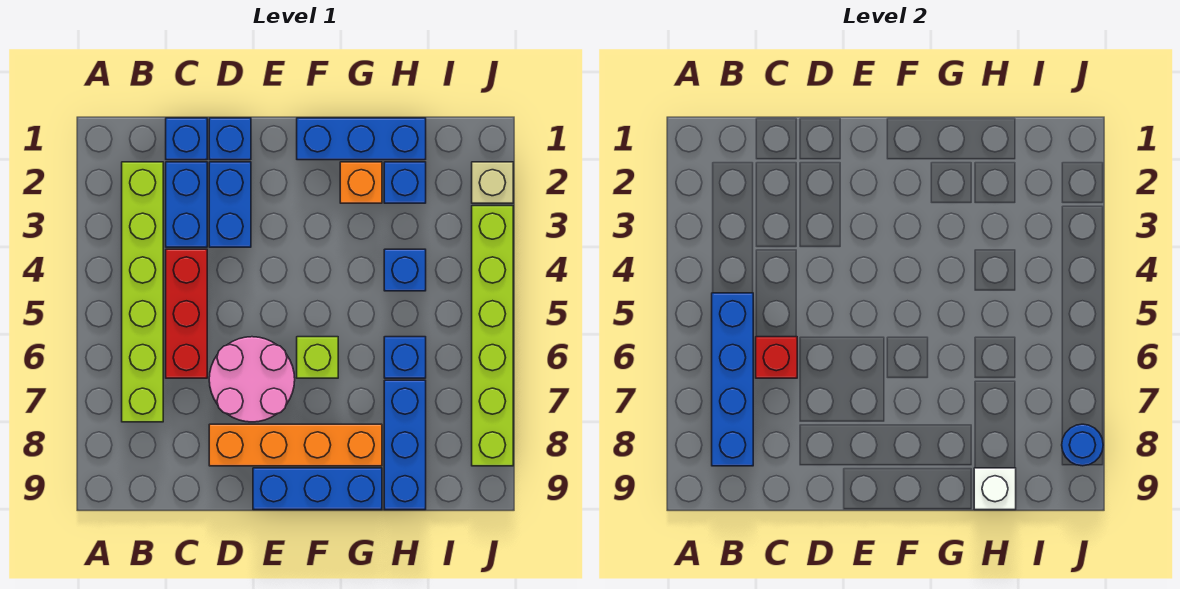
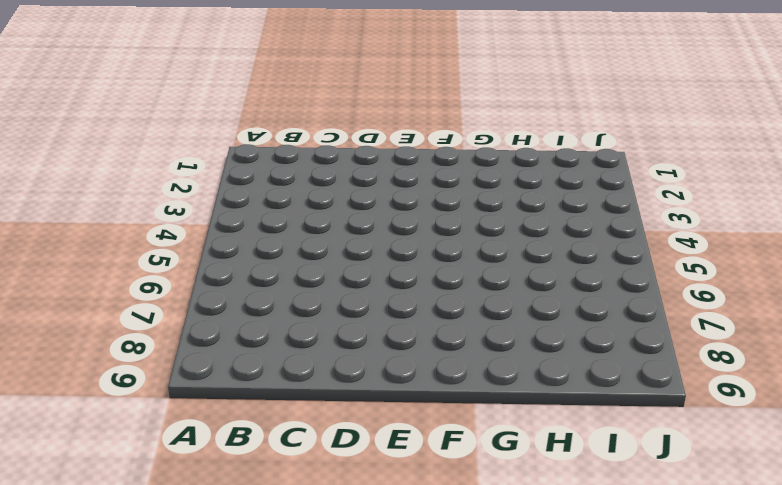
none -> lime 1x6 brick [122,162,163,422]
none -> blue 1x1 brick [166,118,207,160]
none -> blue 1x2 brick [166,162,207,247]

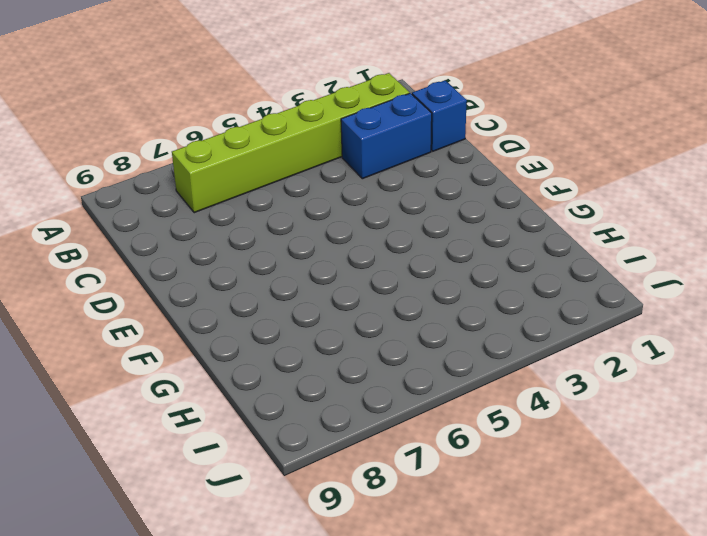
none -> red 1x3 brick [166,249,207,378]
none -> blue 1x1 brick [209,118,251,160]
none -> blue 1x2 brick [209,162,251,247]

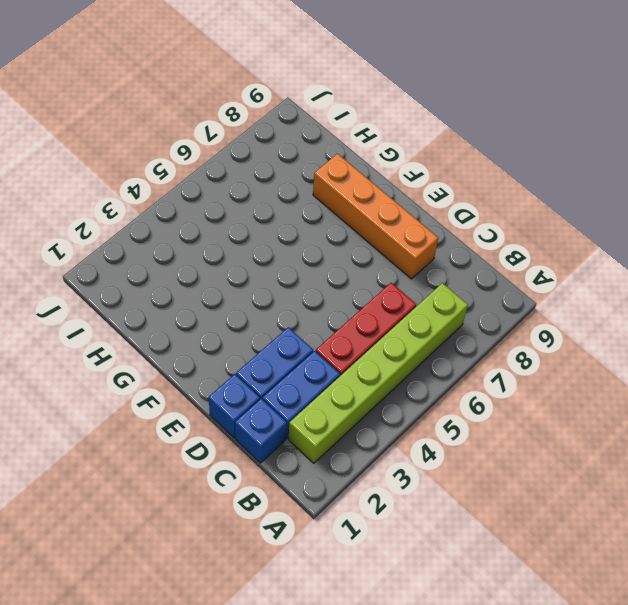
none -> pink 2x2 round brick [209,337,295,422]
none -> blue 1x3 brick [253,468,382,510]
none -> blue 1x3 brick [297,118,426,160]

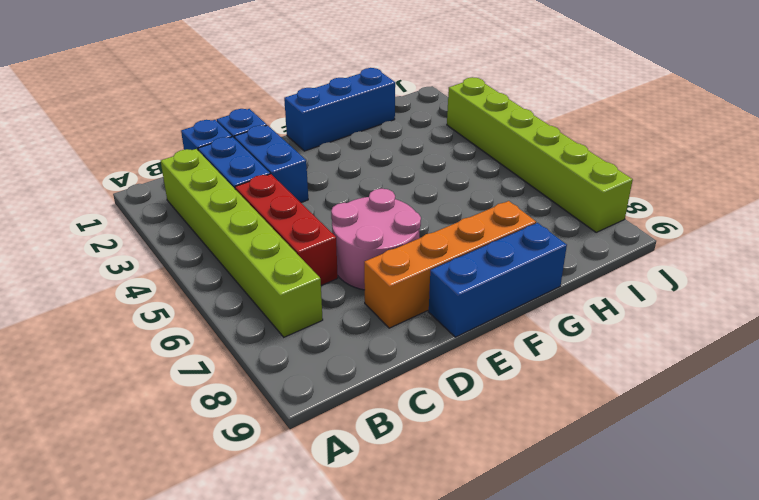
none -> lime 1x1 brick [297,337,338,378]
none -> orange 1x1 brick [340,162,382,203]
none -> blue 1x1 brick [384,162,426,203]

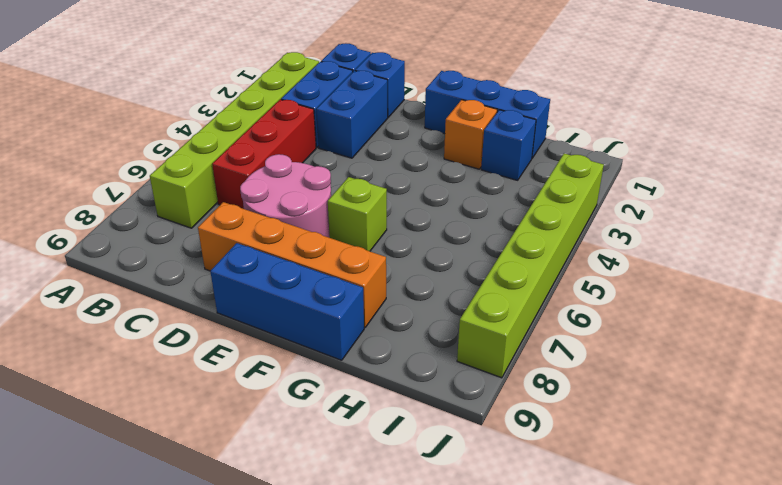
none -> blue 1x1 brick [384,249,426,291]
none -> blue 1x1 brick [384,337,426,378]
none -> blue 1x3 brick [384,380,426,510]

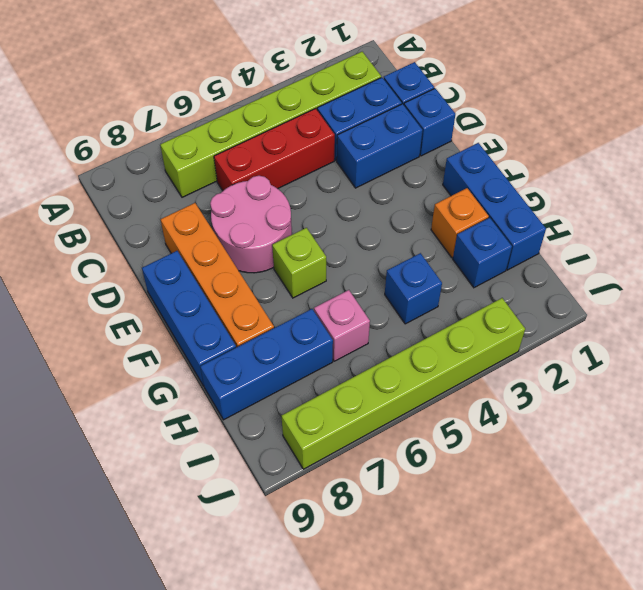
pink 1x1 brick [314,290,370,361] -> blue 1x1 brick [384,337,426,378]
none -> tan 1x1 brick [472,162,513,203]
none -> blue 1x4 brick [712,293,753,466]
none -> red 1x1 brick [756,337,797,378]

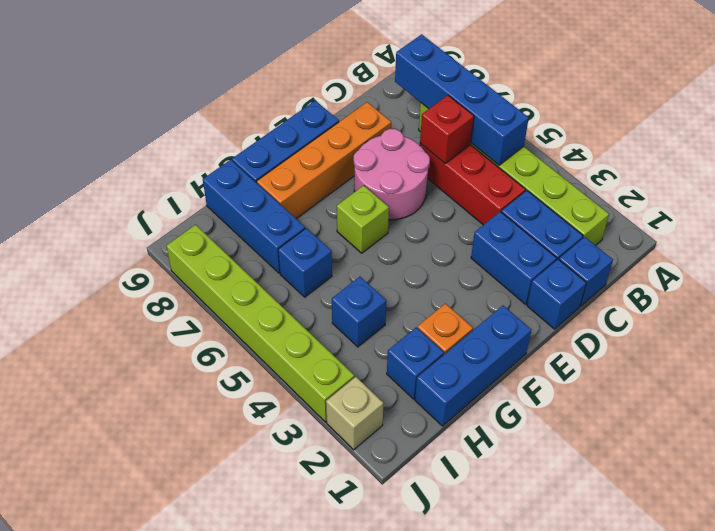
none -> white 1x1 brick [974,468,1016,510]
none -> blue 1x1 round brick [1062,424,1103,466]

